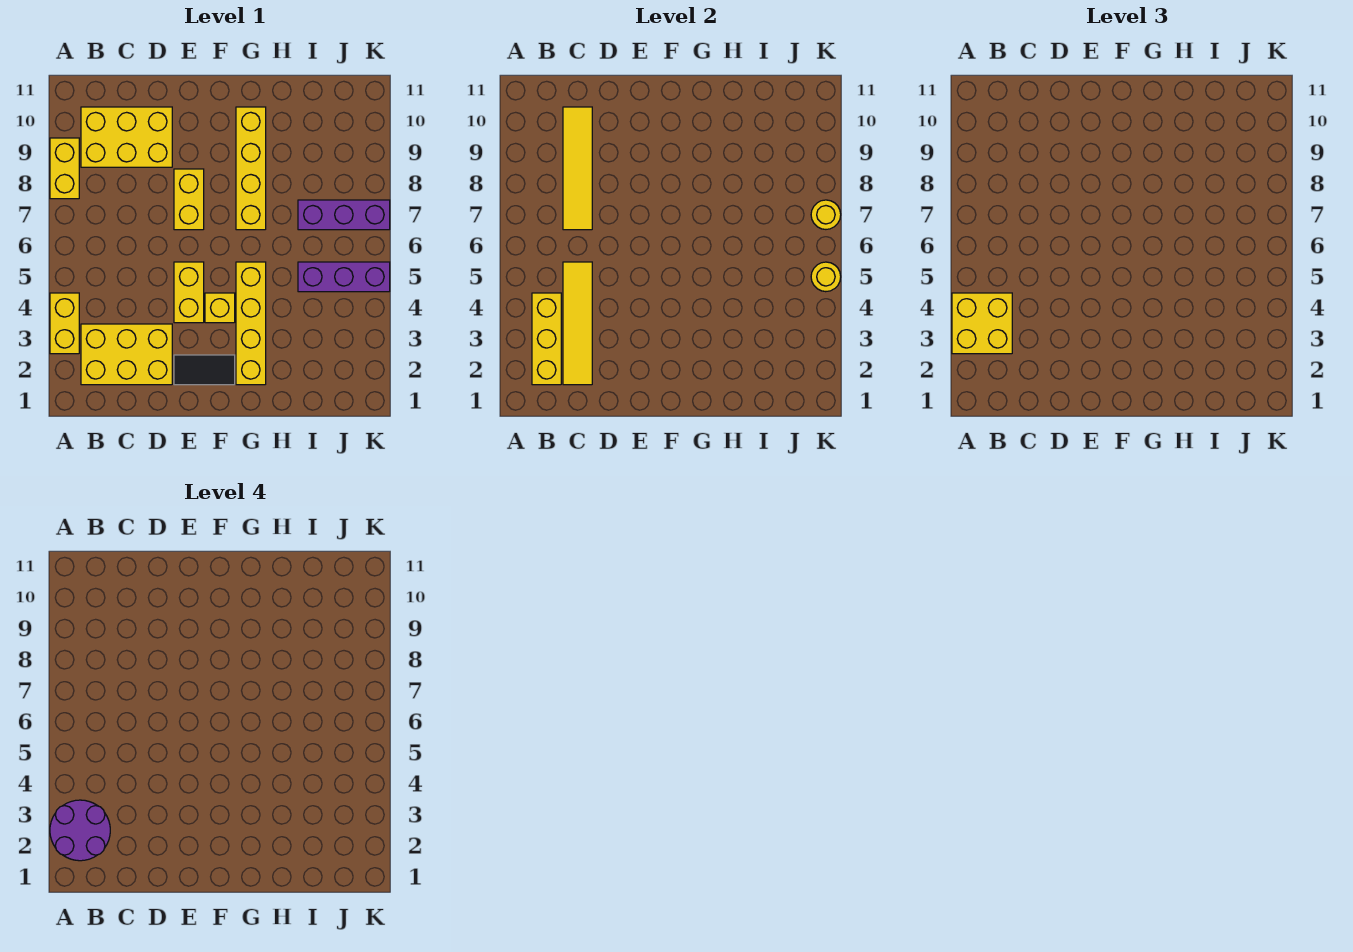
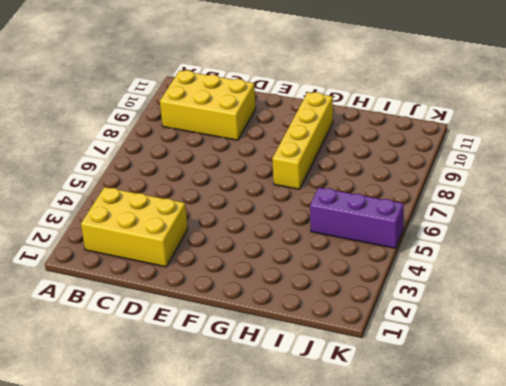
none -> yellow 1x2 brick [50,293,79,354]
none -> yellow 1x2 brick [50,138,79,199]
none -> black 1x2 tile [174,355,235,385]

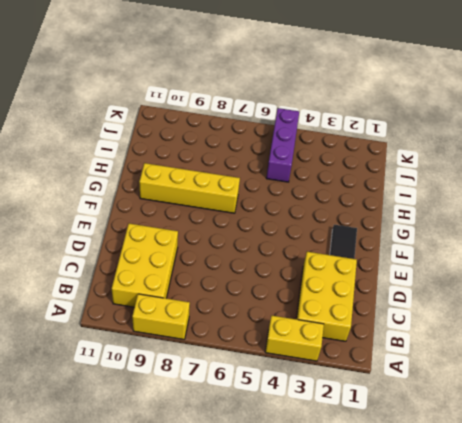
none -> yellow 1x2 brick [174,262,204,323]
none -> yellow 1x2 brick [174,169,204,230]
none -> yellow 1x1 brick [205,293,235,323]

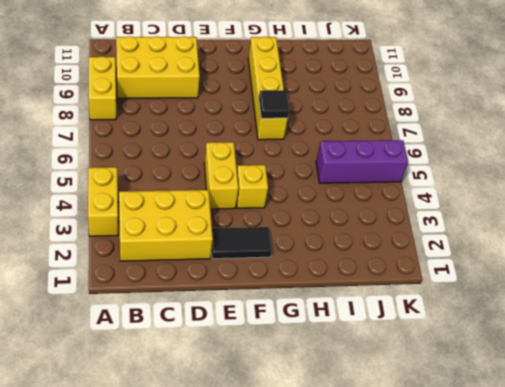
black 1x1 tile [259,90,289,118] -> none
none -> yellow 1x2 brick [174,169,204,230]
none -> yellow 1x4 brick [236,262,266,385]
none -> purple 1x3 brick [298,200,390,230]

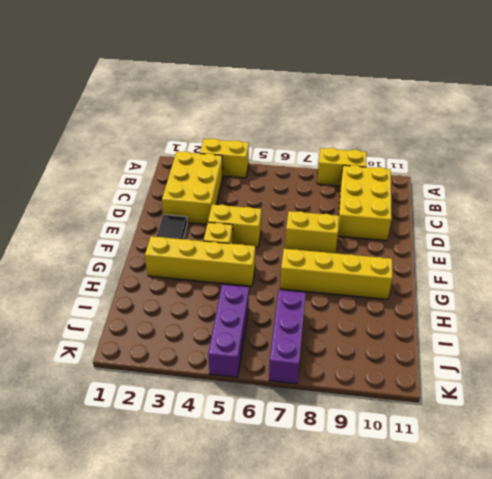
none -> yellow 1x3 brick [532,293,561,385]
none -> yellow 1x4 tile [563,262,592,385]
none -> yellow 1x4 tile [563,107,592,230]

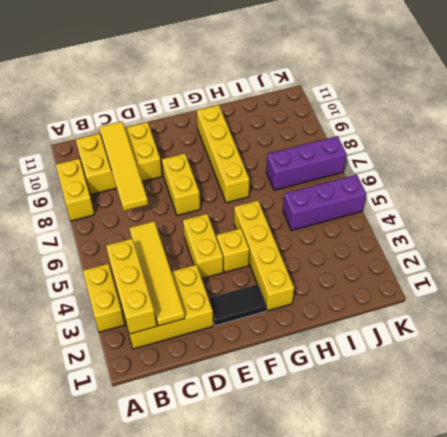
none -> yellow 1x1 round brick [811,262,841,292]
none -> yellow 1x1 round brick [811,200,841,229]
none -> yellow 2x2 brick [952,293,1012,354]

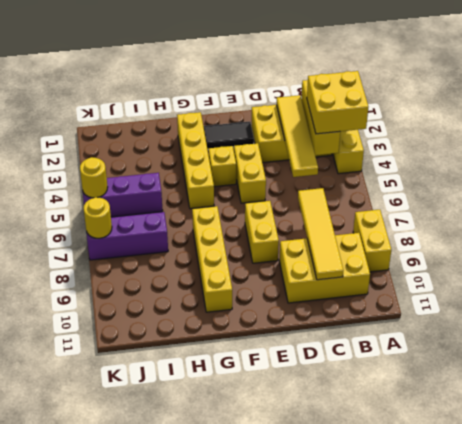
none -> purple 2x2 round brick [50,800,110,861]

